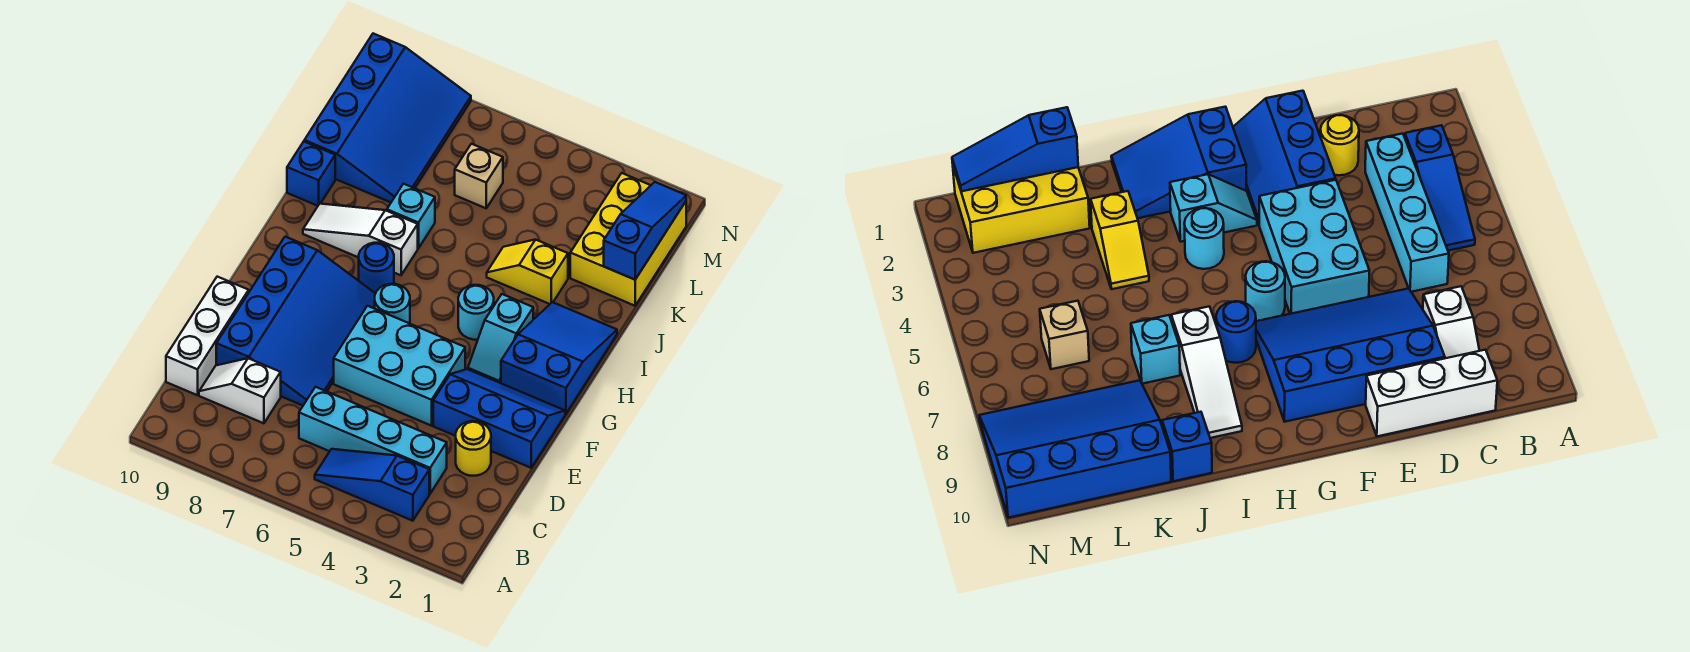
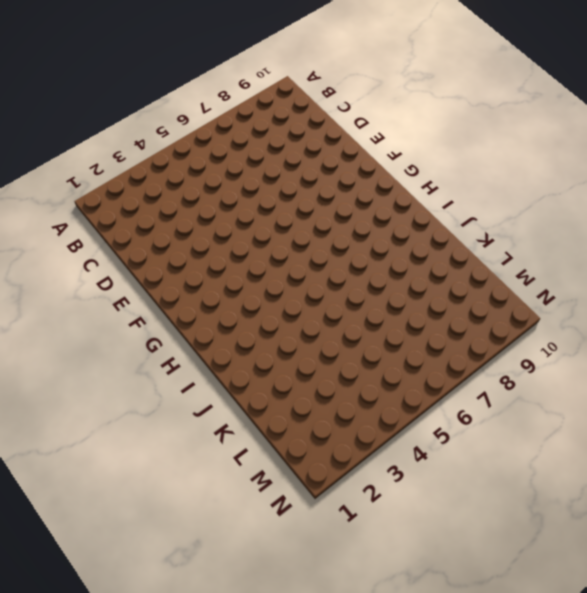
none -> blue 1x3 slope [315,449,429,521]
none -> cyan 1x4 brick [299,387,447,494]
none -> white 1x2 slope [199,358,281,423]

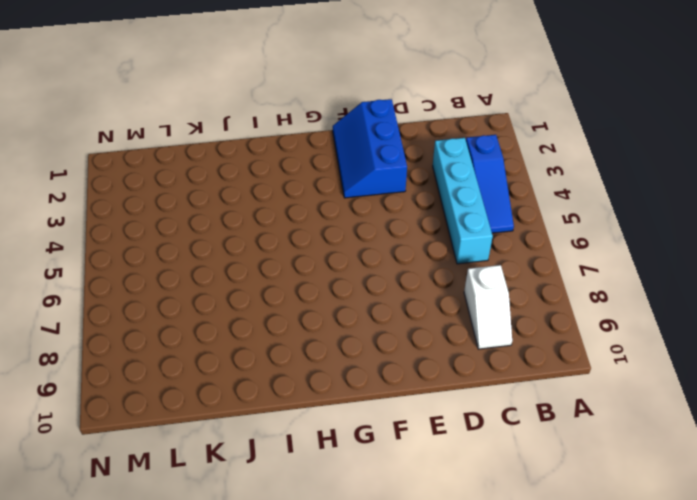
none -> white 1x3 brick [166,277,249,395]
none -> yellow 1x1 round brick [456,421,491,476]
none -> blue 3x4 slope [216,237,375,406]

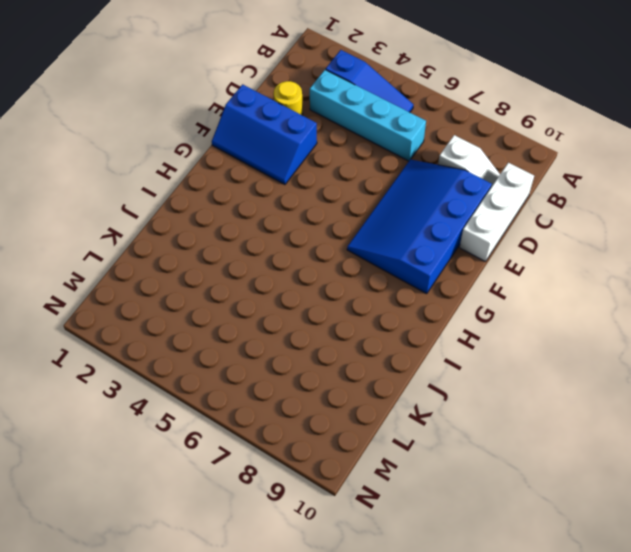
none -> cyan 2x3 brick [334,306,465,426]
none -> blue 2x3 slope [501,302,617,414]
none -> cyan 1x2 slope [468,294,533,383]

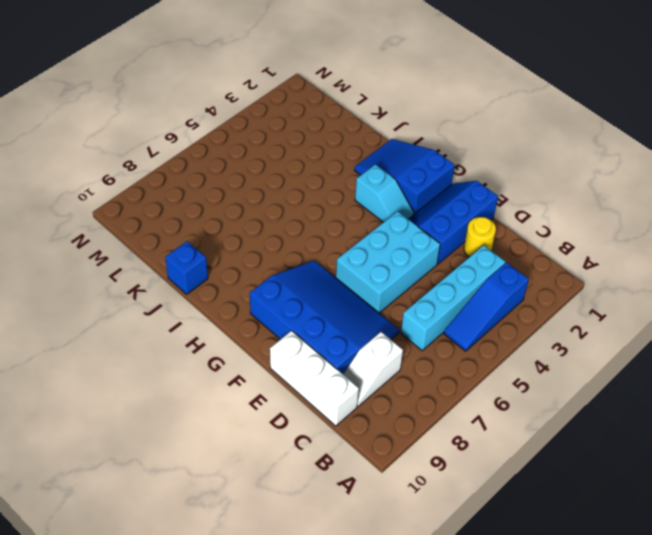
none -> cyan 1x1 round brick [375,284,410,323]
none -> cyan 1x1 round brick [458,285,494,340]
none -> blue 1x1 round brick [359,243,394,293]

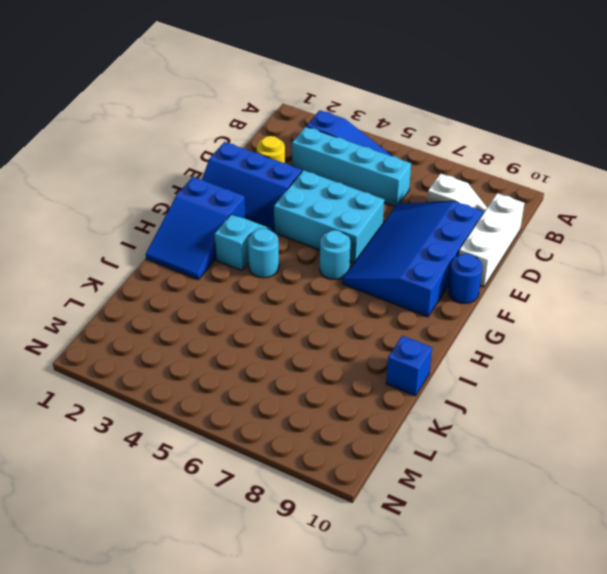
blue 1x1 round brick [448,254,482,303] -> blue 1x1 round brick moved to [359,243,394,293]
none -> white 1x3 slope [303,204,418,275]
none -> yellow 1x2 slope [487,240,568,304]
none -> cyan 1x1 brick [387,184,435,248]

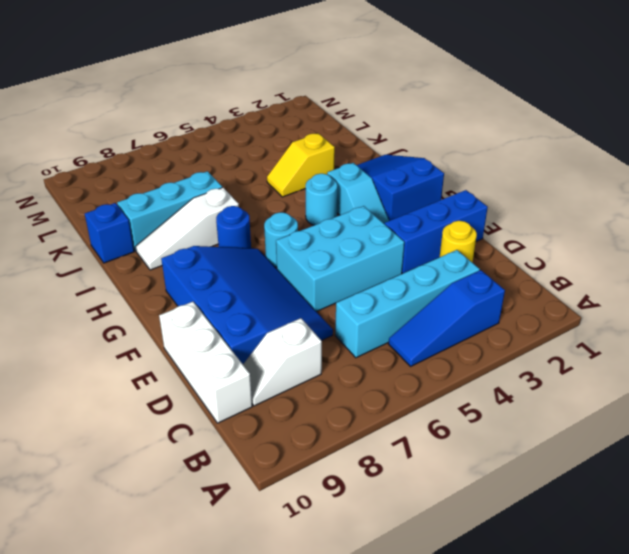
cyan 1x3 brick [117,171,222,251] -> cyan 1x1 brick [387,184,435,248]
none -> yellow 2x3 brick [570,173,686,306]
none -> blue 3x4 slope [304,34,471,202]
none -> tan 1x1 brick [455,144,503,208]

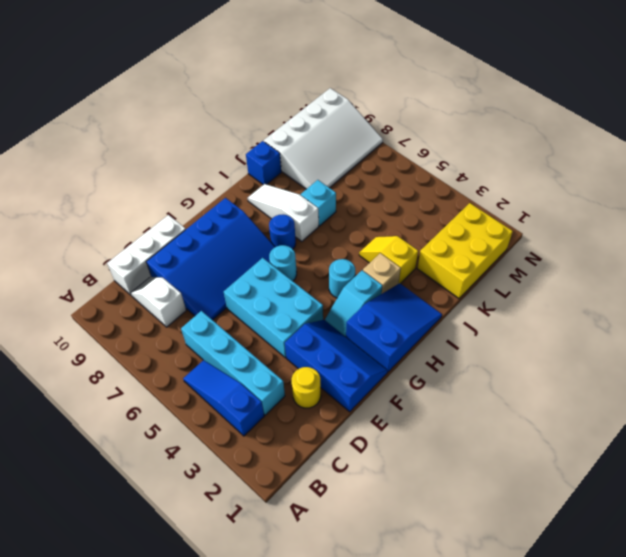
tan 1x1 brick [363,253,401,293] -> tan 1x1 brick moved to [455,144,503,208]
white 3x4 slope [264,88,383,189] -> blue 3x4 slope [304,34,471,202]
none -> blue 1x3 slope [604,182,686,280]

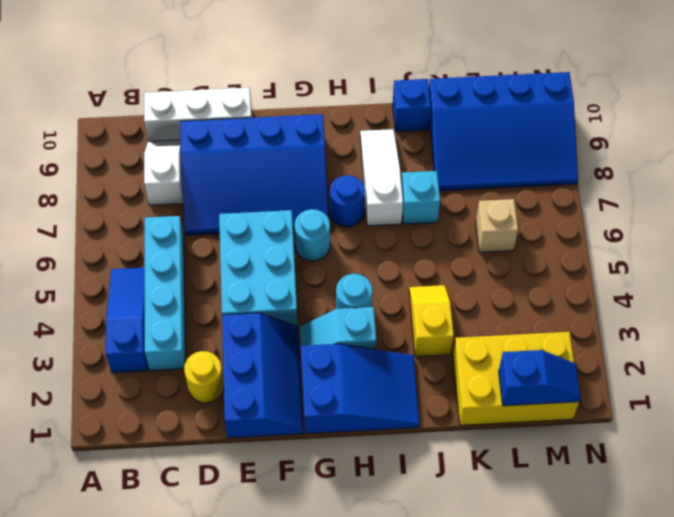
blue 1x2 slope [499,350,581,406] -> blue 1x3 slope [604,182,686,280]

